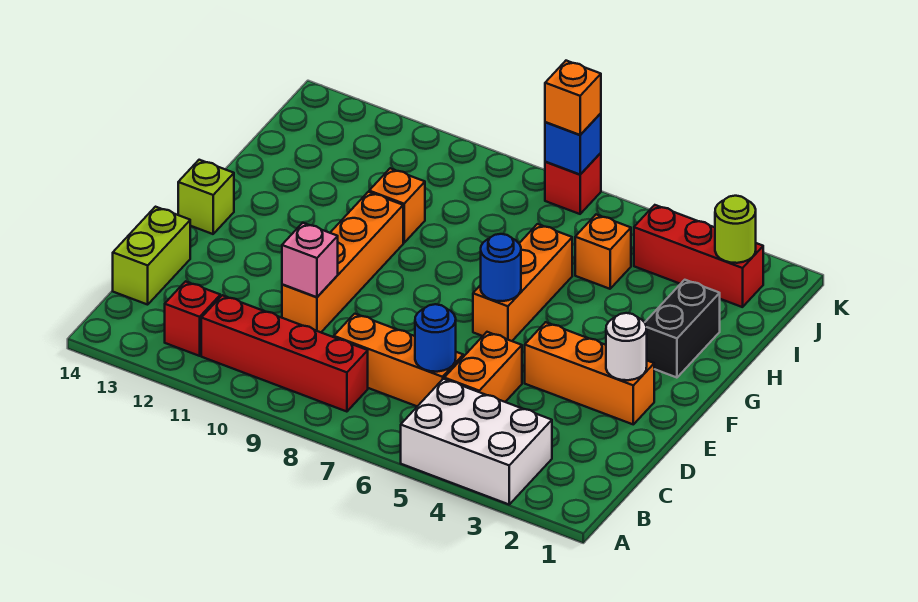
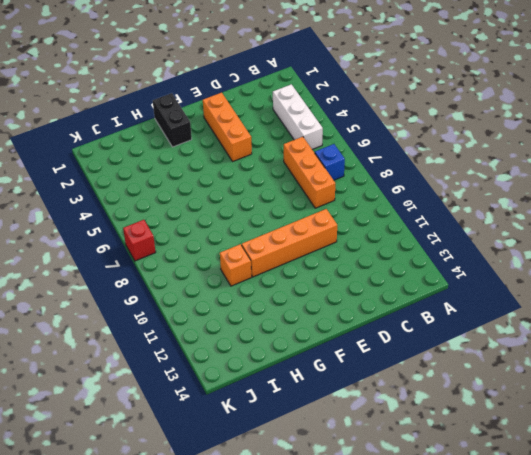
white 1x3 brick [273,84,323,149] -> white 2x3 brick [401,379,552,504]
blue 1x1 brick [315,144,345,180] -> blue 1x1 brick moved to [545,113,601,174]
black 1x2 brick [153,93,192,147] -> black 1x2 brick turned to [645,280,720,378]
none -> red 1x4 brick [201,295,368,412]
none -> red 1x1 brick [165,281,220,356]
none -> orange 1x2 brick [444,332,522,402]

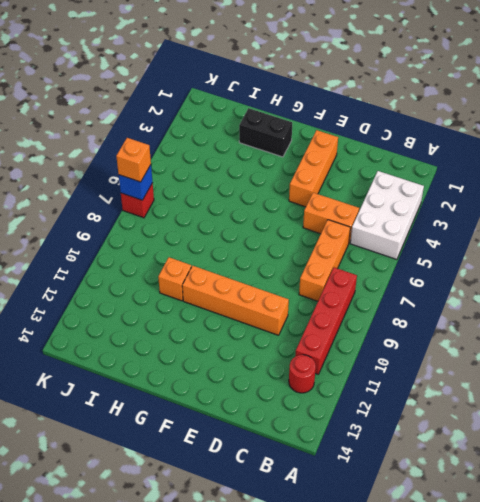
red 1x1 round brick [289,355,316,393] -> red 1x1 brick [165,281,220,356]
none -> lime 1x2 brick [113,207,190,305]
none -> orange 1x3 brick [473,224,572,341]
none -> lime 1x1 brick [178,160,234,234]

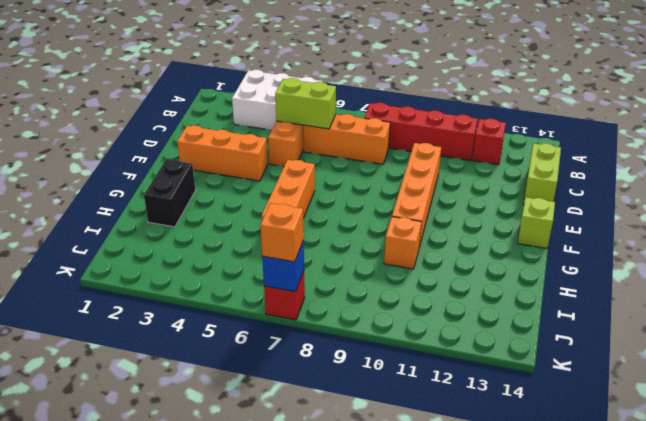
lime 1x2 brick [275,78,336,129] -> blue 1x1 round brick [415,304,456,372]
none -> orange 1x1 brick [575,215,631,289]
none -> red 1x3 brick [634,205,763,307]
none -> pink 1x1 brick [282,223,338,297]

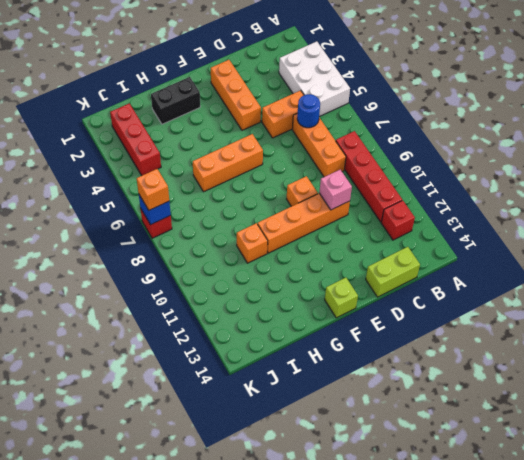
orange 1x1 brick [287,176,318,206] -> orange 1x1 brick moved to [575,215,631,289]
none -> white 1x1 round brick [606,313,647,380]
none -> blue 1x1 round brick [481,234,521,301]
none -> lime 1x1 round brick [715,196,756,263]

